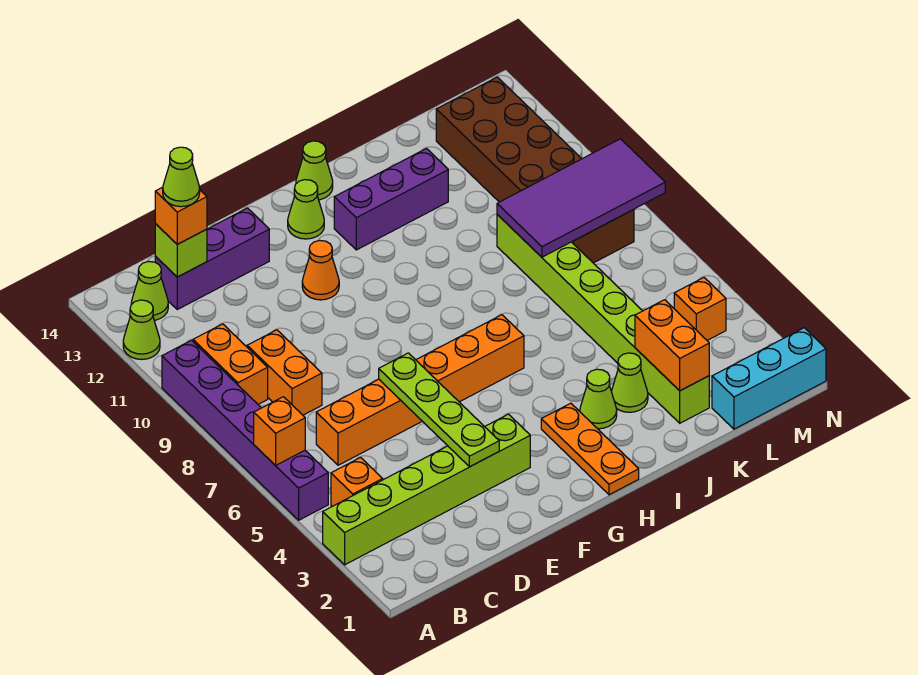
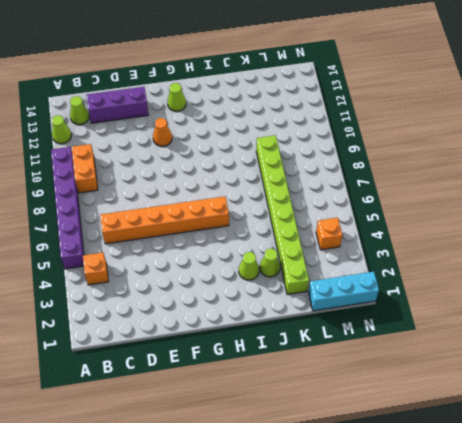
none -> lime 1x6 brick [323,414,530,565]
none -> orange 1x2 brick [247,330,322,415]
none -> orange 1x3 plate [541,403,639,495]

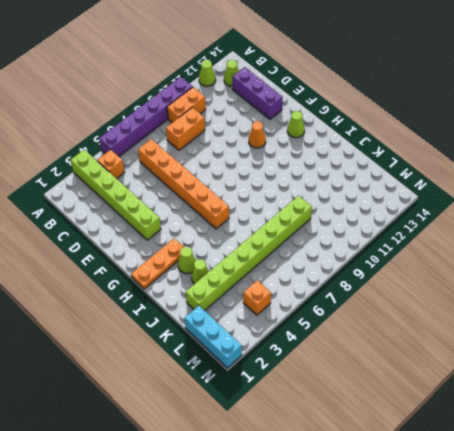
none -> purple 1x3 brick [334,149,448,250]
none -> lime 1x1 cone [296,141,333,200]
none -> brown 2x6 brick [436,77,634,263]

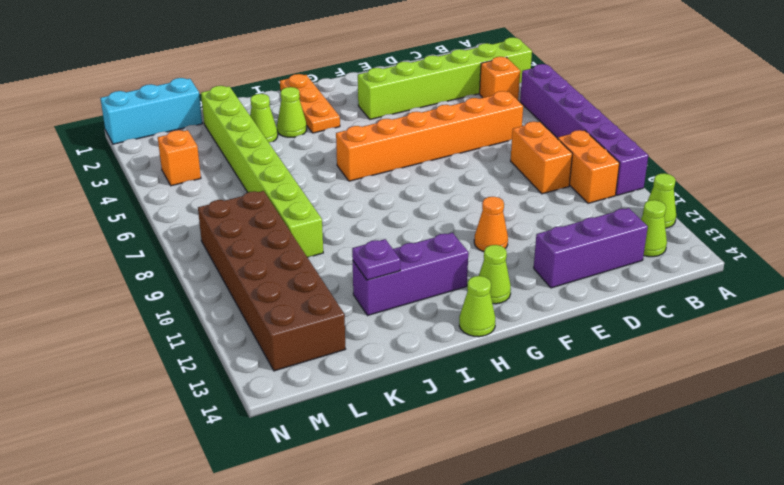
purple 1x1 plate [352,239,400,280] -> none
none -> orange 1x1 brick [254,397,305,466]
none -> lime 1x1 brick [155,224,207,277]
none -> lime 1x4 plate [379,353,499,467]

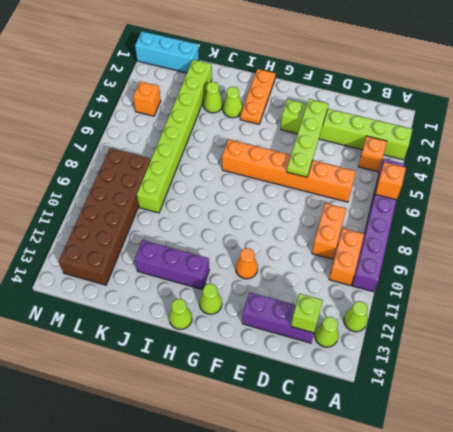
none -> orange 1x2 brick [635,300,709,391]
none -> purple 2x4 tile [497,139,665,257]
none -> orange 1x1 brick [155,187,207,244]

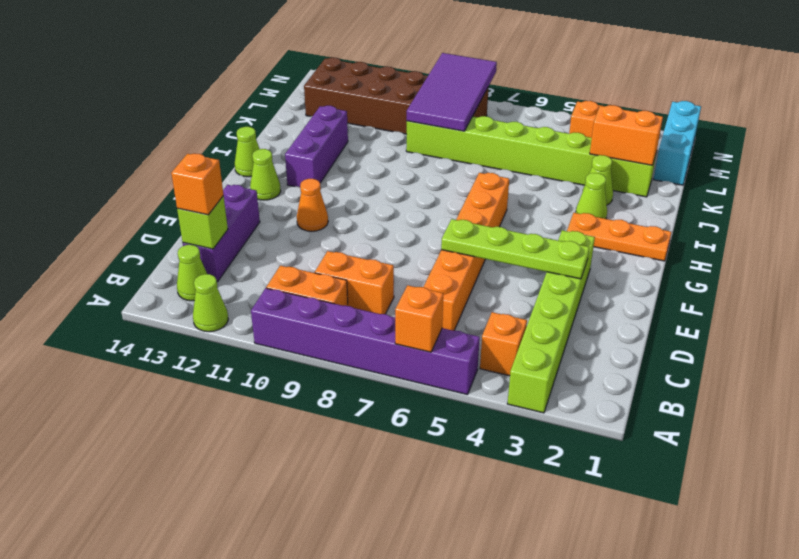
none -> lime 1x1 cone [163,147,200,207]

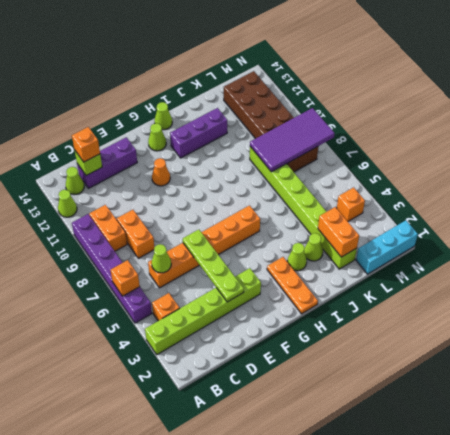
lime 1x1 cone [152,244,171,273] -> lime 1x1 cone moved to [163,147,200,207]

